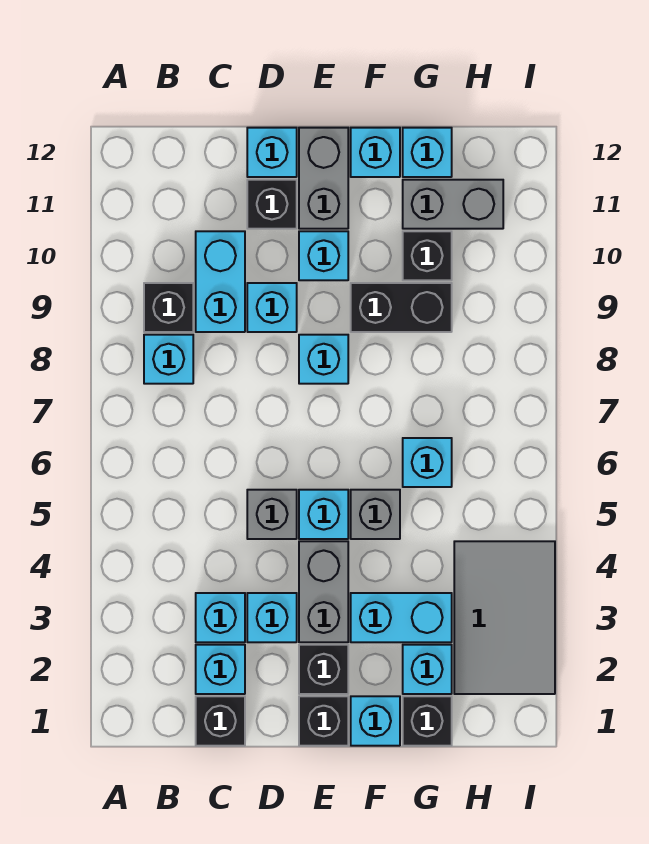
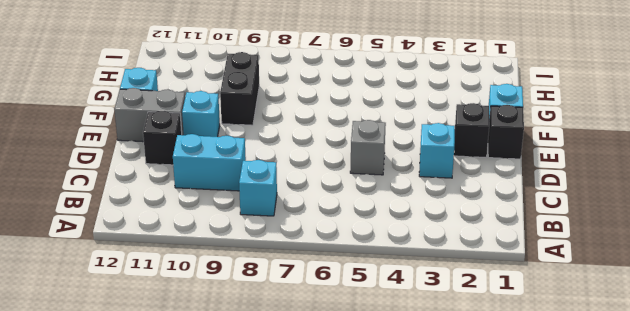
none -> black 1x1 brick [144,283,193,332]
none -> black 1x1 brick [196,696,245,746]
none -> cyan 1x1 brick [196,645,245,694]
none -> cyan 1x1 brick [196,593,245,642]

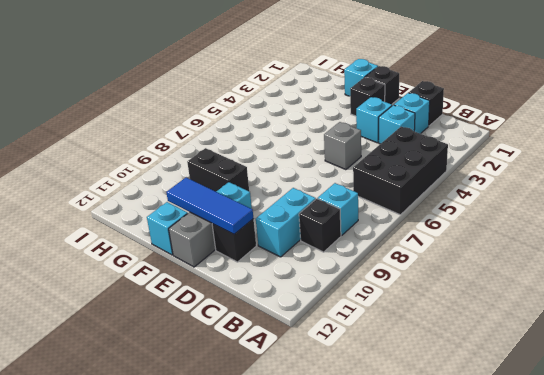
black 2x3 brick [353,127,448,215] -> none
blue 1x3 tile [166,178,254,234] -> none
none -> cyan 1x1 brick [247,283,297,332]
none -> cyan 1x1 brick [247,128,297,177]
none -> grey 1x2 brick [299,541,348,642]
none -> cyan 1x1 brick [299,490,348,539]

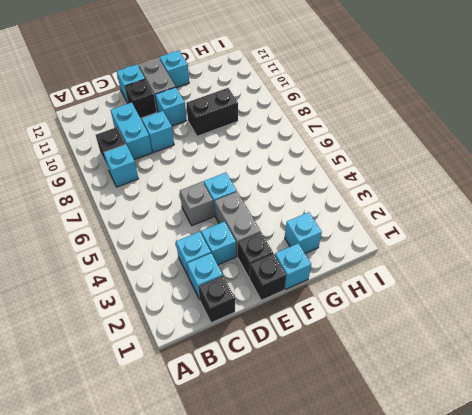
none -> cyan 1x1 brick [299,335,348,384]
none -> cyan 1x2 brick [351,593,452,642]
none -> grey 1x1 brick [351,490,400,539]
none -> black 1x1 brick [403,696,452,746]

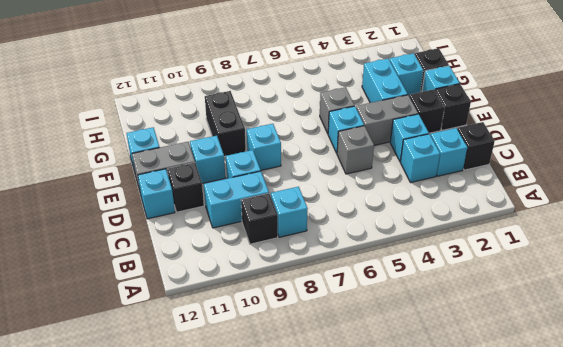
none -> cyan 1x1 brick [403,438,452,487]
none -> black 1x1 brick [403,231,452,280]
none -> grey 1x2 brick [403,180,503,229]
none -> cyan 1x1 brick [403,128,452,177]

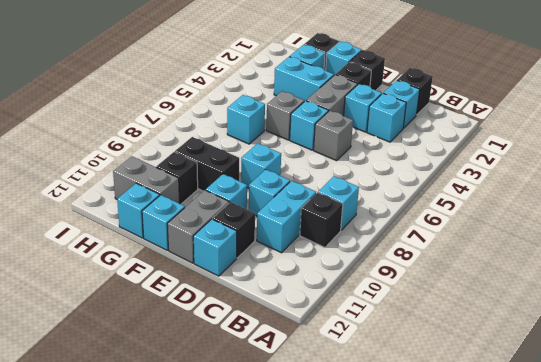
none -> grey 2x3 tile [454,541,555,694]

